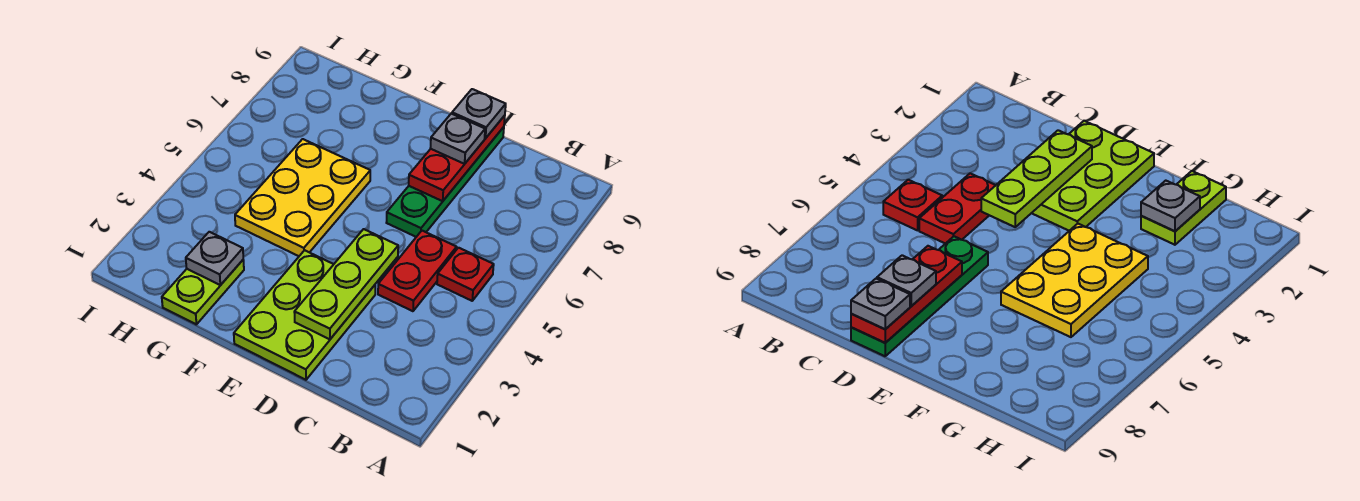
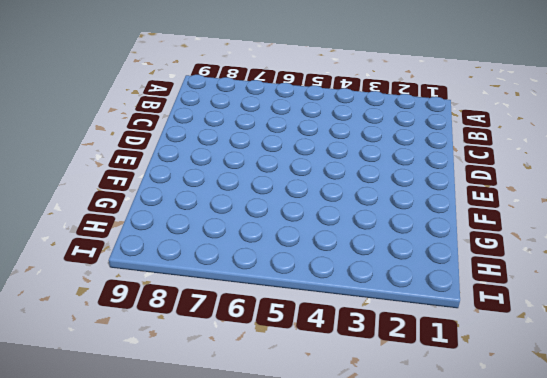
none -> red 1x1 plate [437,248,494,301]
none -> red 1x2 plate [378,231,457,311]

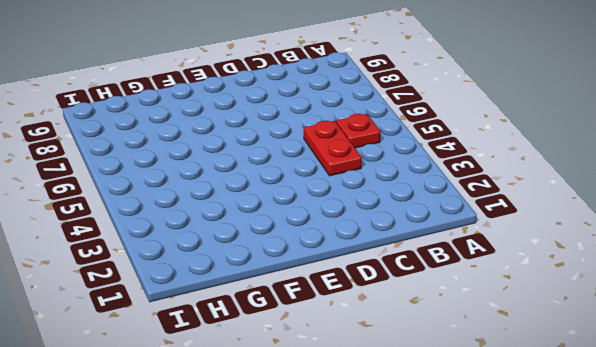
none -> lime 2x3 plate [234,250,375,380]
none -> green 1x4 plate [386,127,504,237]

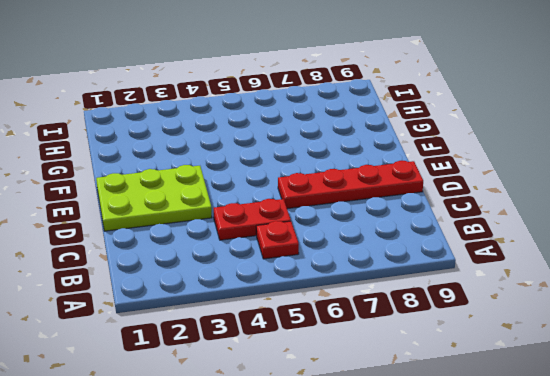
red 1x4 plate [278,160,423,209] -> green 1x4 plate [386,127,504,237]
none -> yellow 2x3 plate [235,139,370,256]
none -> lime 1x2 plate [162,260,244,325]

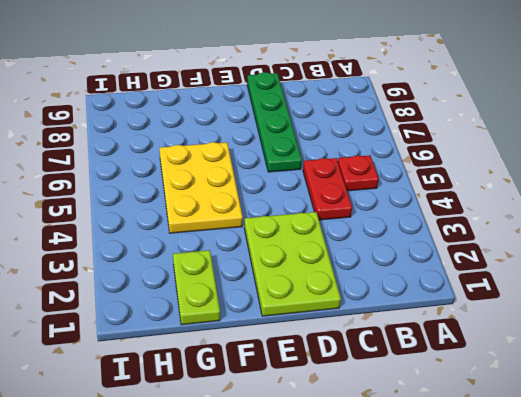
none -> lime 1x3 plate [294,229,398,339]
none -> red 1x3 plate [409,115,505,201]

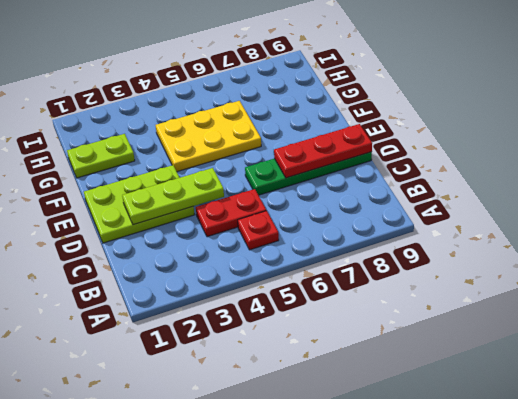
none -> grey 1x1 plate [186,232,243,285]
none -> grey 1x1 plate [430,114,485,164]

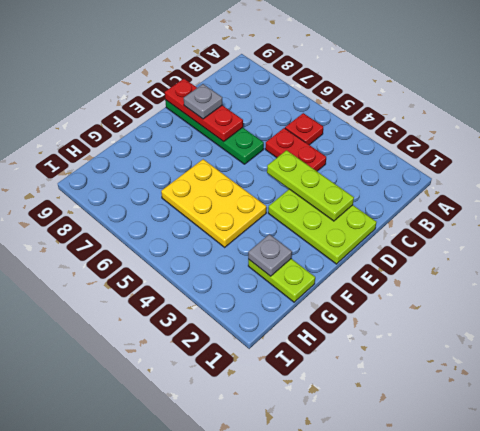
none -> grey 1x1 plate [452,89,506,138]

